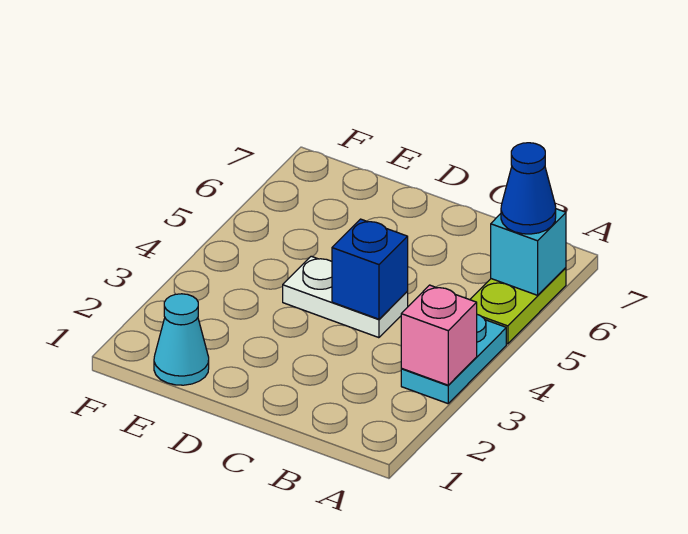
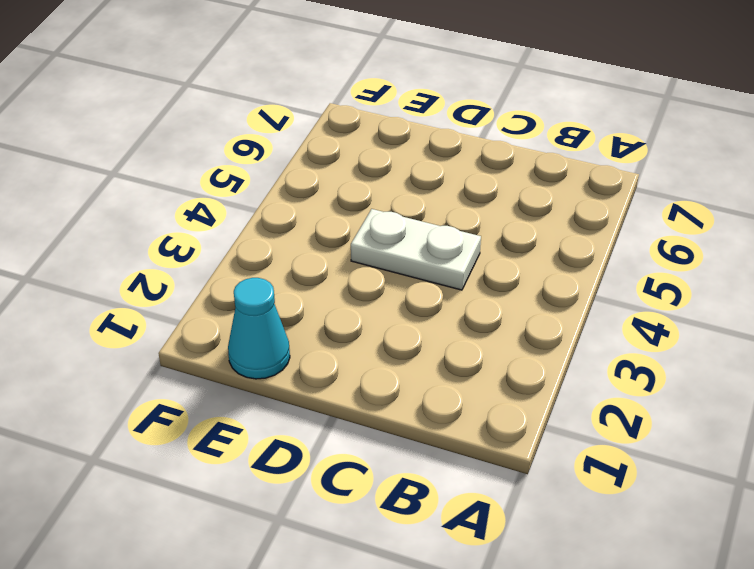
none -> cyan 1x2 plate [401,315,506,404]
none -> lime 1x2 plate [470,268,566,344]

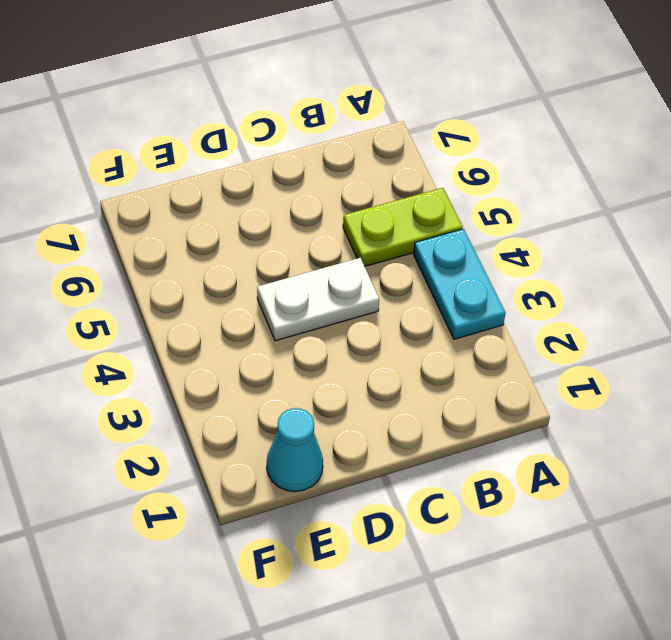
lime 1x2 plate [343,188,463,266] -> lime 1x2 plate turned to [470,268,566,344]
none -> pink 1x1 brick [401,285,477,385]
none -> cyan 1x1 brick [491,209,566,295]

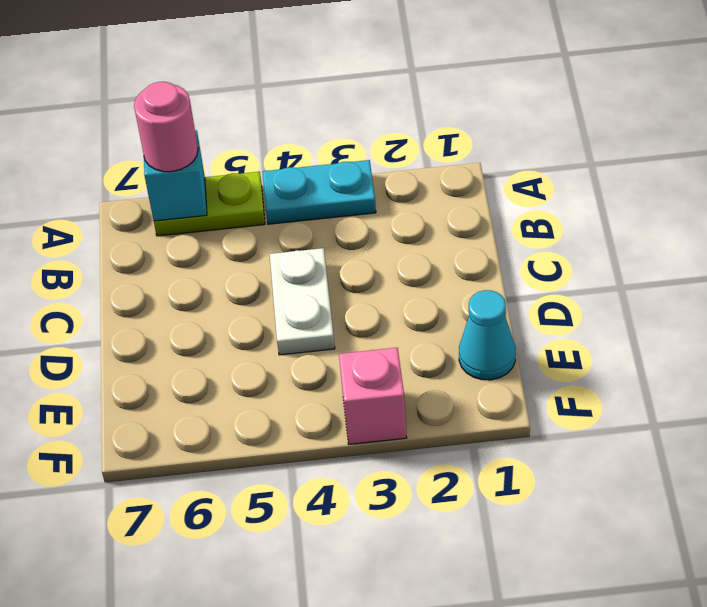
pink 1x1 round brick [134,82,198,172] -> blue 1x1 cone [501,143,556,234]
pink 1x1 brick [339,348,407,444] -> pink 1x1 brick moved to [401,285,477,385]
none -> blue 1x1 brick [332,219,408,319]

